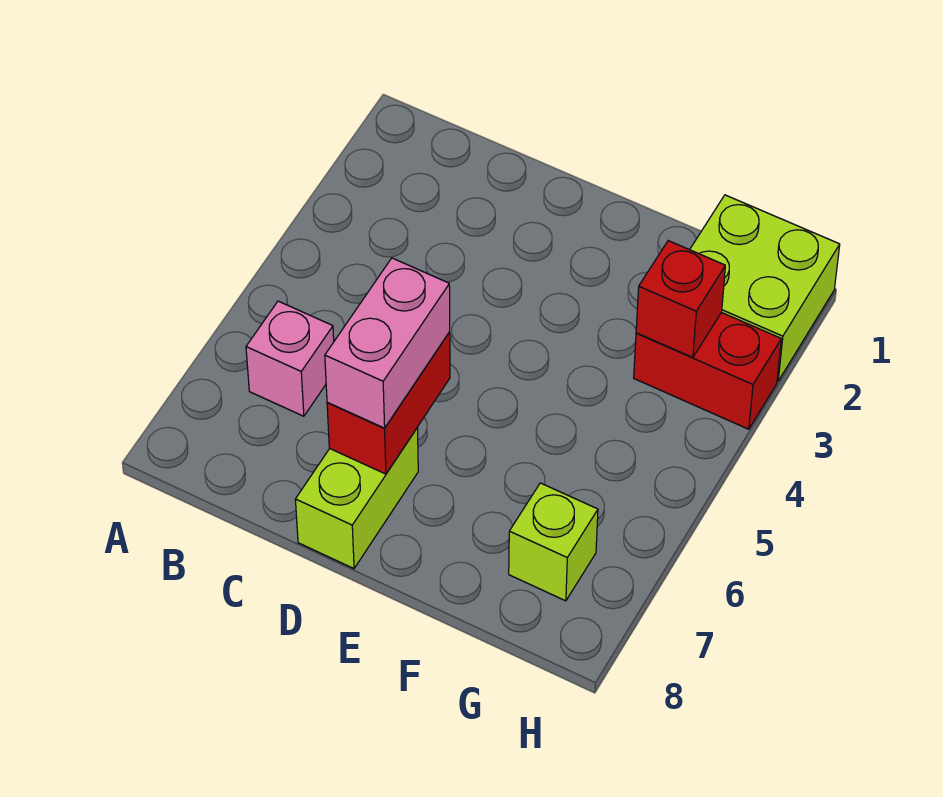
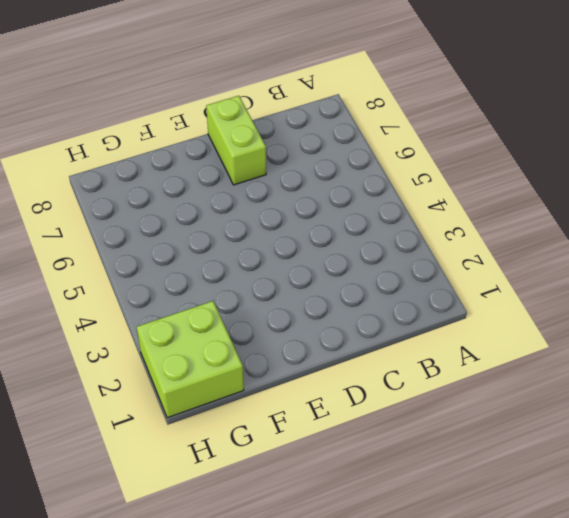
none -> pink 1x1 brick [246,301,334,416]
none -> red 1x2 brick [634,312,781,429]

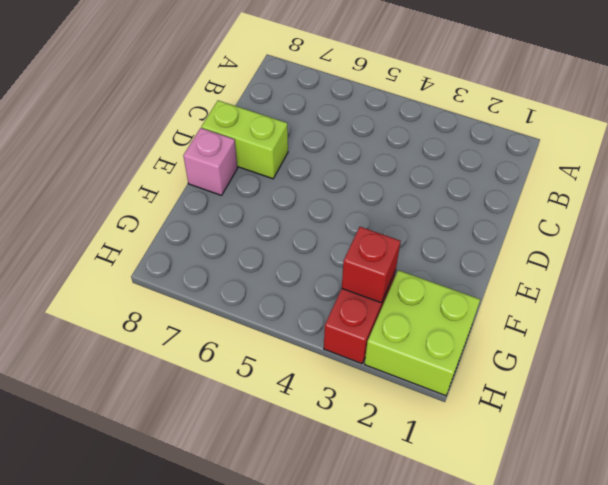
pink 1x1 brick [183,128,237,195] -> pink 1x1 brick moved to [246,301,334,416]
none -> lime 1x1 brick [509,483,598,601]
none -> red 1x2 brick [327,332,450,474]

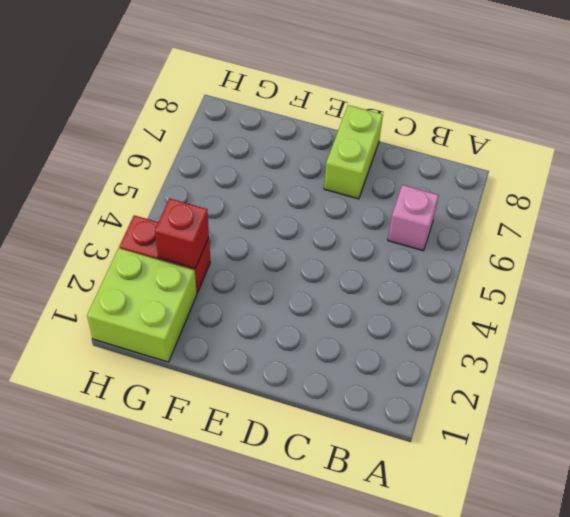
none -> lime 1x1 brick [509,483,598,601]
none -> red 1x2 brick [327,332,450,474]

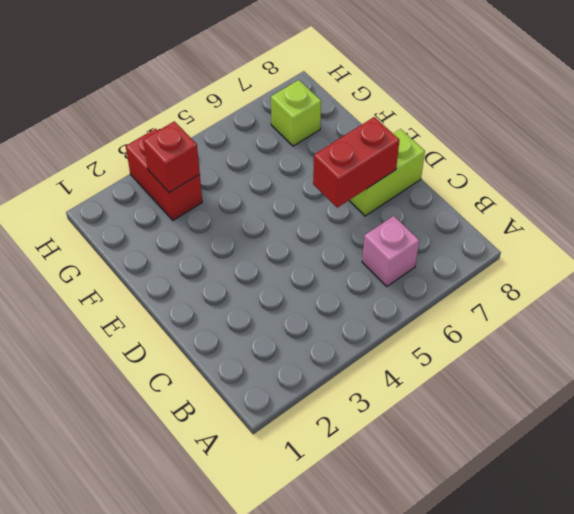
none -> lime 2x2 brick [690,195,840,381]
none -> pink 1x2 brick [325,258,450,428]

